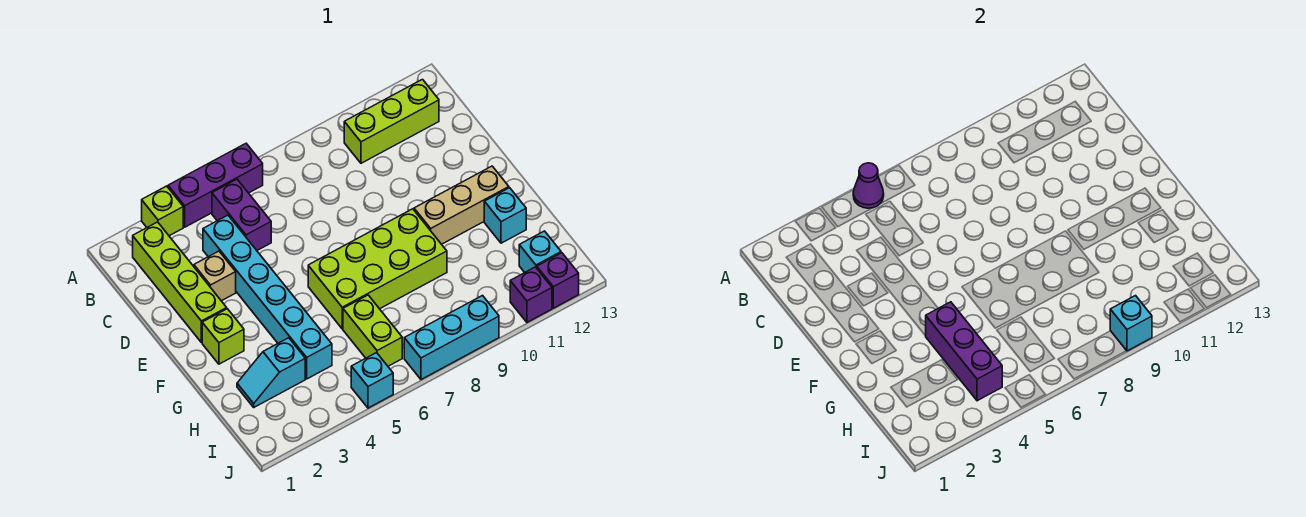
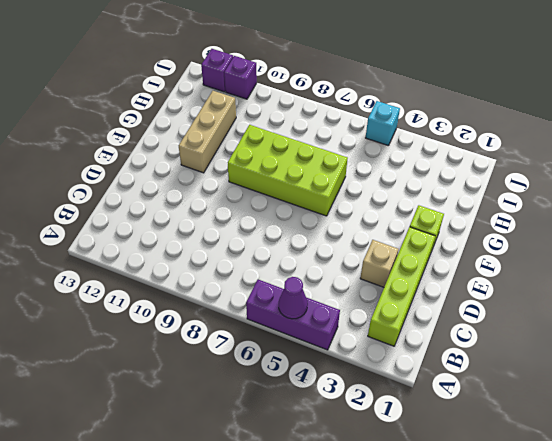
tan 1x3 brick [179,91,236,173] -> tan 1x3 brick turned to [414,166,509,244]
none -> lime 1x1 brick [142,186,183,236]
none -> purple 1x2 brick [212,179,271,250]
none -> lime 1x3 brick [344,79,439,163]

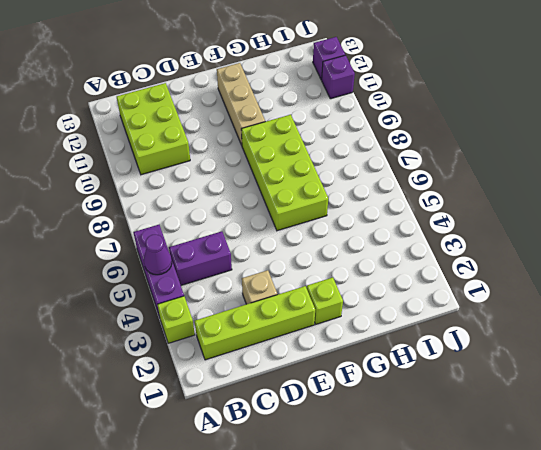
lime 2x3 brick [117,83,190,175] -> lime 1x3 brick [344,79,439,163]
none -> cyan 1x6 brick [203,215,332,379]
none -> cyan 1x1 brick [484,188,526,243]
none -> cyan 1x2 slope [237,338,305,407]

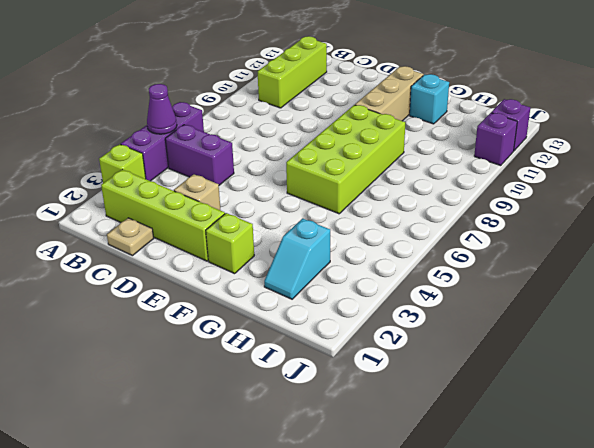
tan 1x1 plate [107,218,154,256] -> none
none -> cyan 1x6 brick [203,215,332,379]
none -> lime 1x2 brick [343,295,402,366]
none -> cyan 1x1 brick [519,231,561,273]

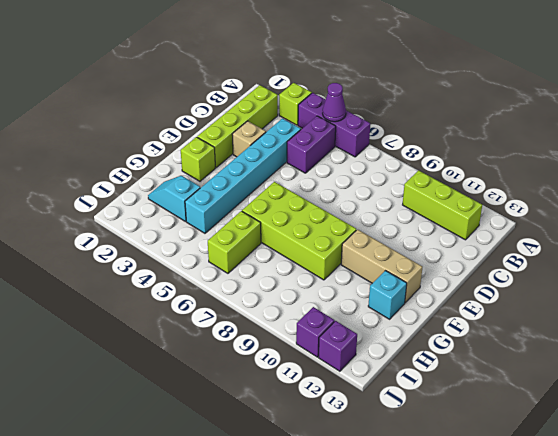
none -> cyan 1x1 brick [519,231,561,273]
none -> cyan 1x1 brick [351,353,393,408]
none -> cyan 1x3 brick [404,296,499,380]

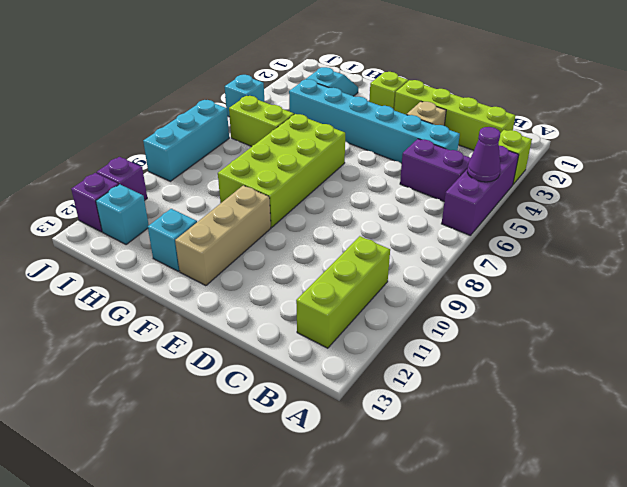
none -> purple 1x3 brick [926,302,1002,401]
none -> cyan 1x1 brick [1110,296,1152,351]

